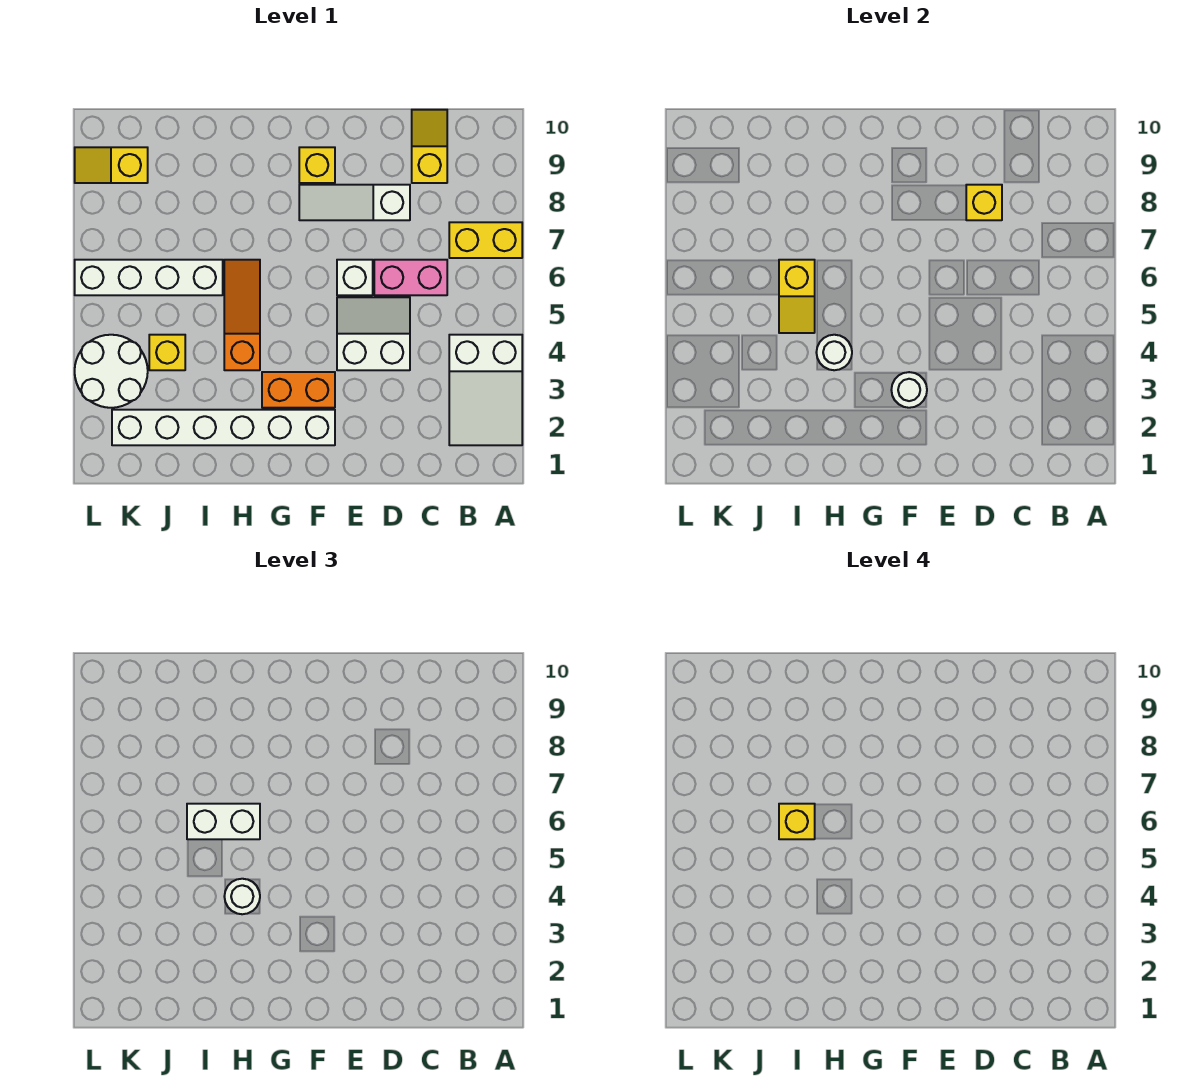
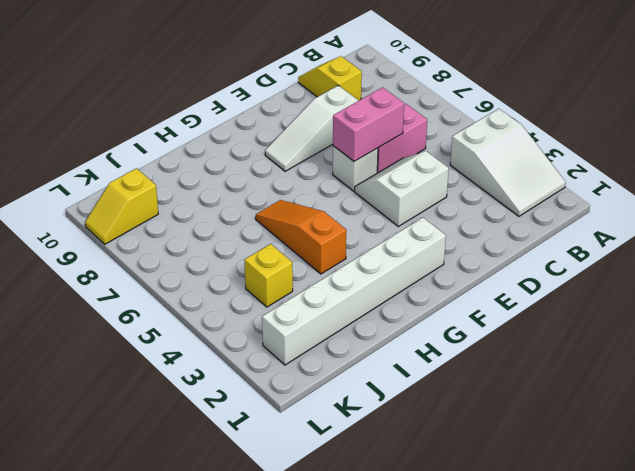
pink 1x2 brick [333,87,404,162] -> none
none -> yellow 1x2 brick [449,222,522,258]
none -> orange 1x2 brick [262,372,335,408]
none -> yellow 1x1 brick [299,147,335,183]

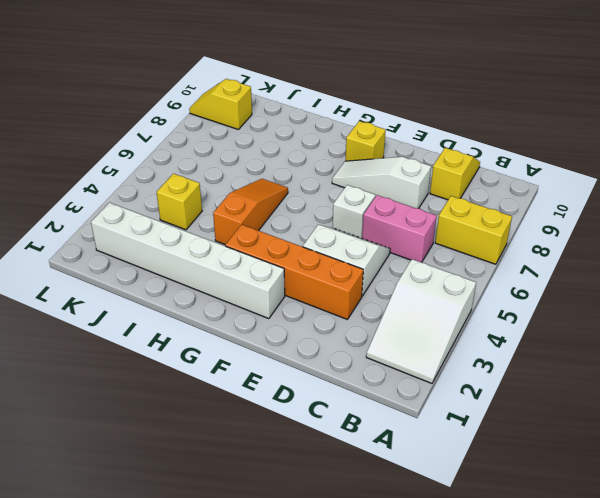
orange 1x4 brick [225,225,363,320] -> orange 1x2 brick [262,372,335,408]
none -> white 1x4 brick [75,260,223,295]
none -> white 2x2 round brick [75,335,148,408]
none -> yellow 1x1 brick [966,185,1002,220]

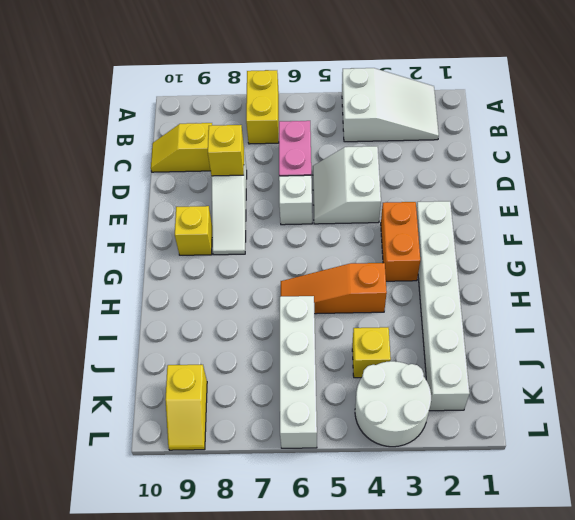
none -> white 1x1 round brick [891,372,927,408]
none -> white 1x1 round brick [816,335,852,370]
none -> yellow 1x2 slope [779,260,815,333]

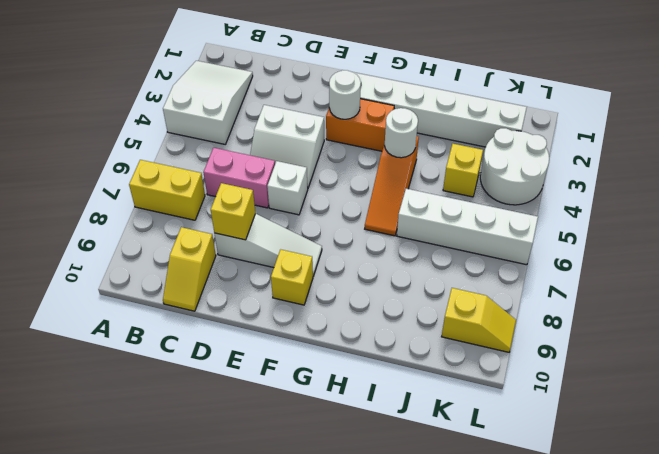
none -> yellow 1x2 slope [779,260,815,333]
none -> white 1x1 round brick [224,879,260,914]
none -> white 1x2 brick [187,804,260,839]

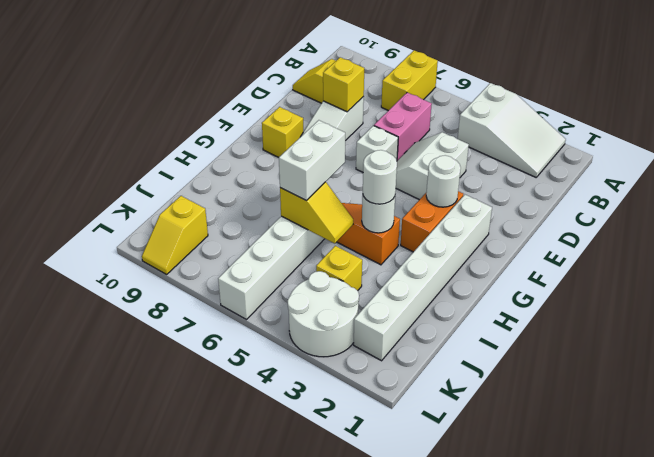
none -> yellow 1x1 brick [779,804,815,839]

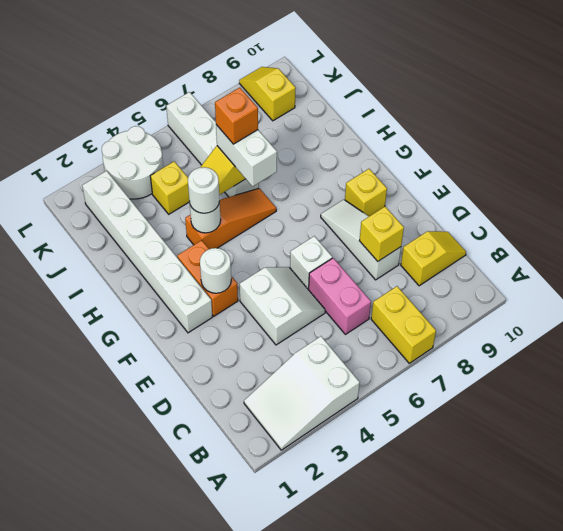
orange 1x1 brick [215,88,258,144] -> yellow 1x1 brick [779,804,815,839]

